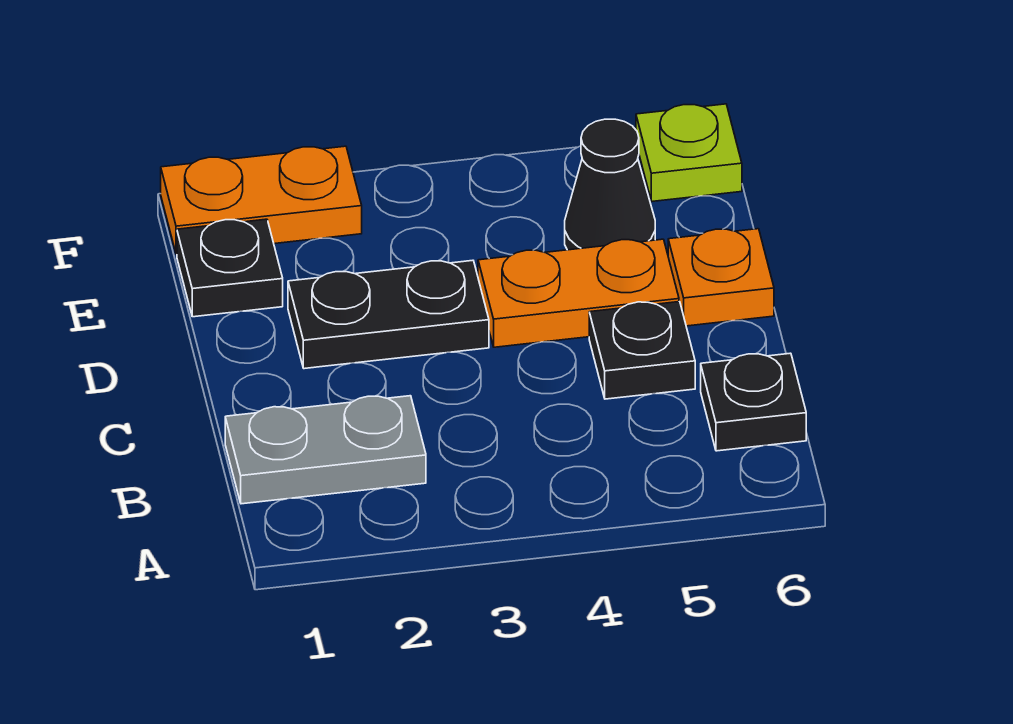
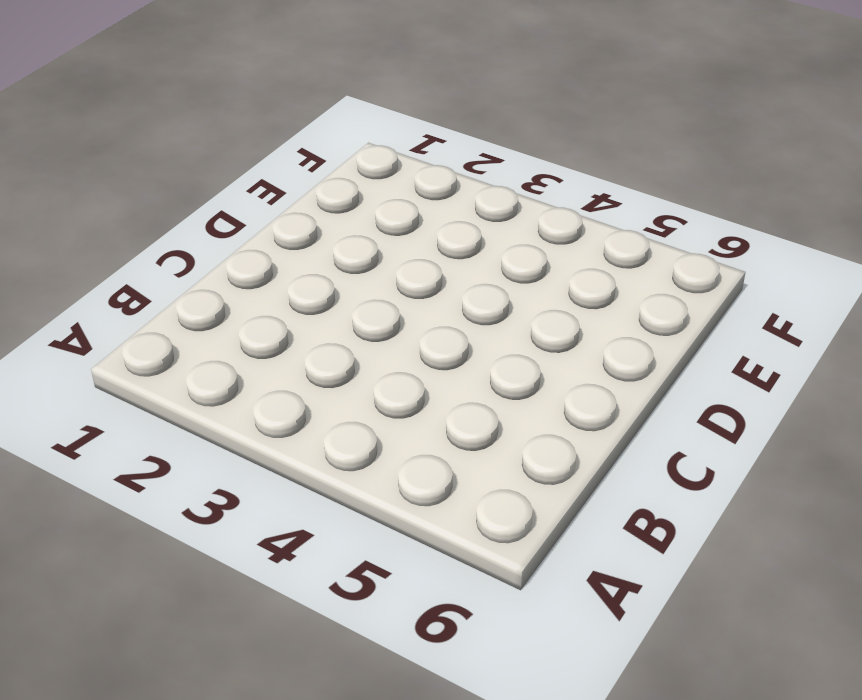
none -> grey 1x2 plate [225,396,426,504]
none -> black 1x1 plate [701,353,806,451]

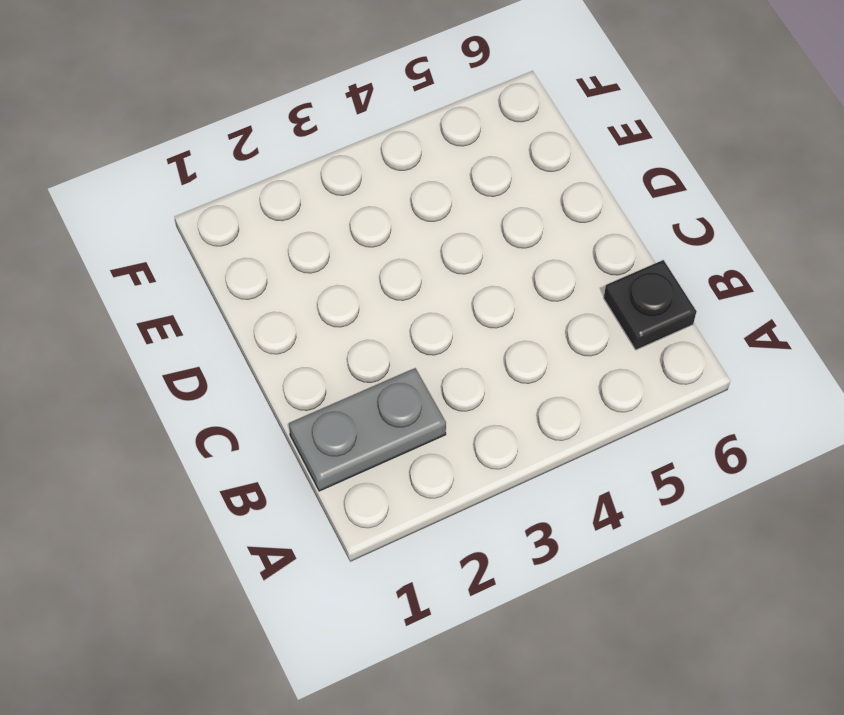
none -> black 1x1 plate [589,302,695,399]
none -> black 1x2 plate [288,260,489,369]

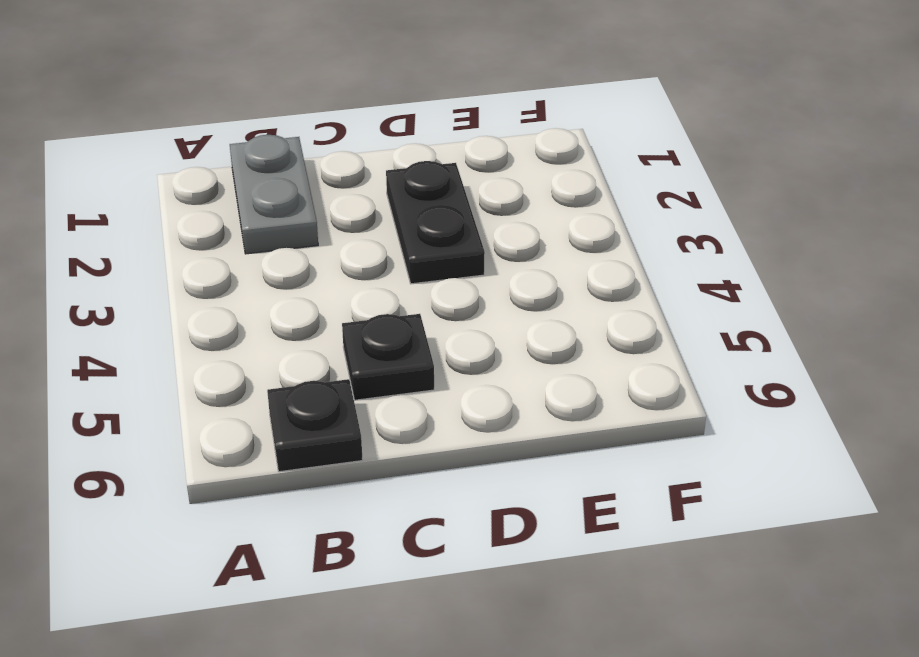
none -> orange 1x2 plate [478,239,679,347]
none -> orange 1x1 plate [668,229,774,326]

